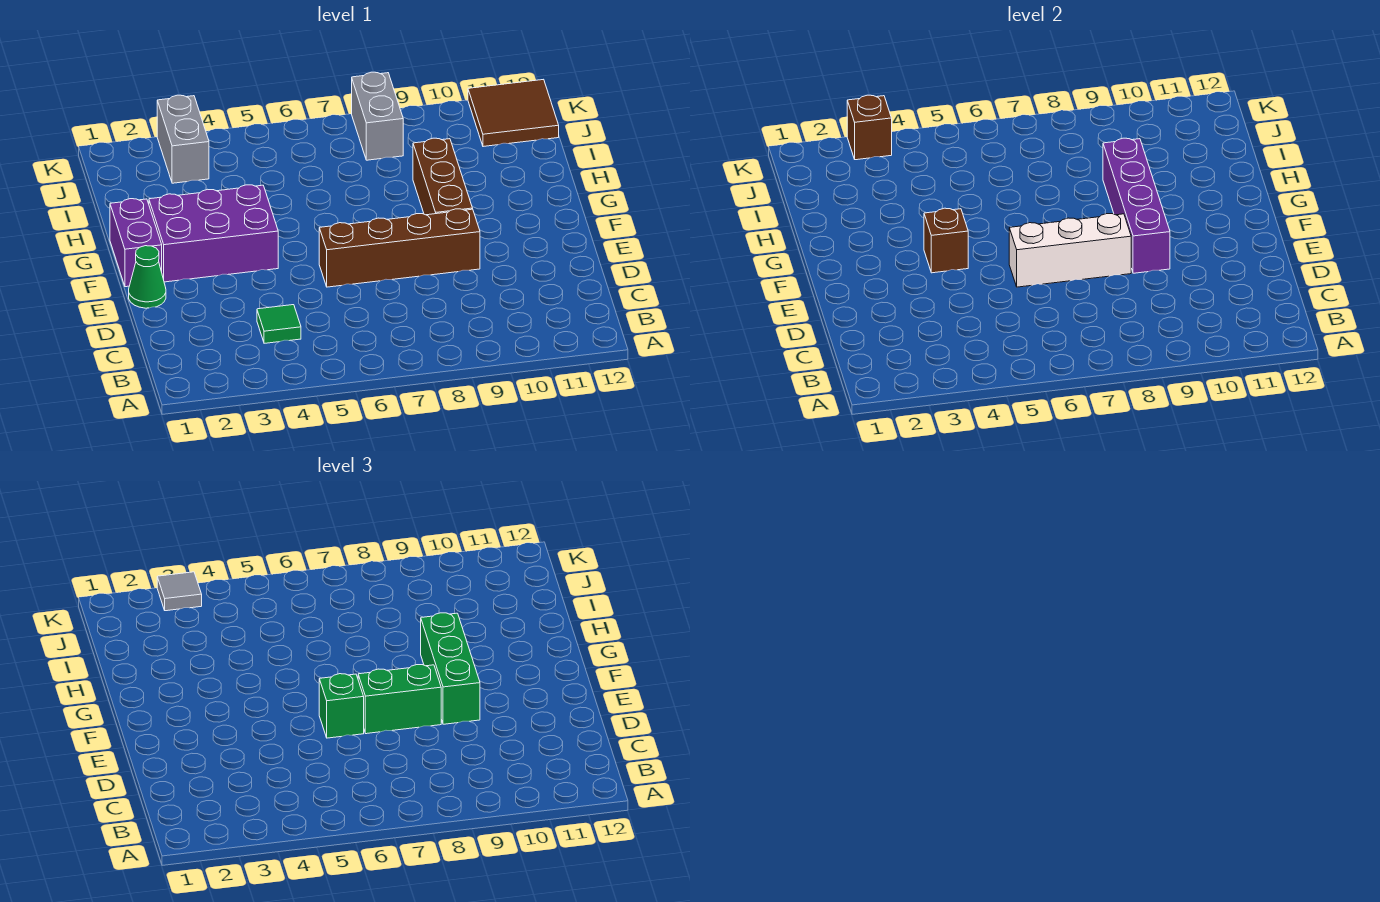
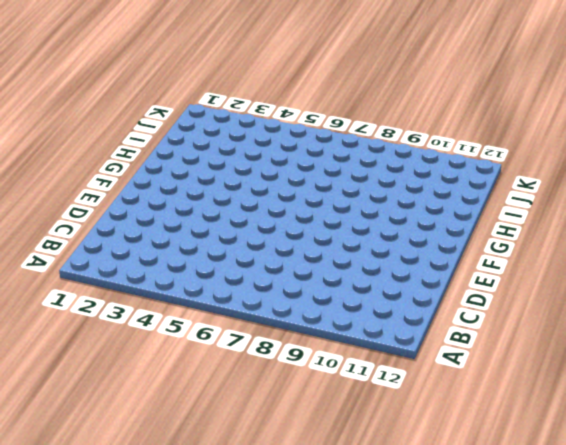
none -> green 1x1 tile [257,305,301,343]
none -> green 1x1 cone [129,246,166,308]
none -> brown 1x4 brick [319,209,480,287]

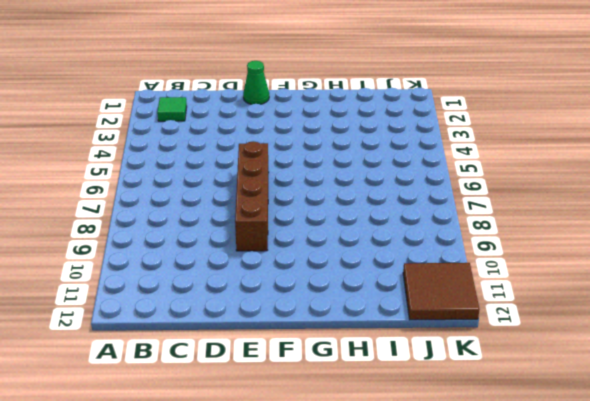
green 1x1 tile [157,97,187,121] -> green 1x1 tile moved to [257,305,301,343]
none -> purple 1x2 brick [110,199,162,287]
none -> purple 2x3 brick [149,185,278,282]
none -> brown 1x3 brick [413,138,473,215]

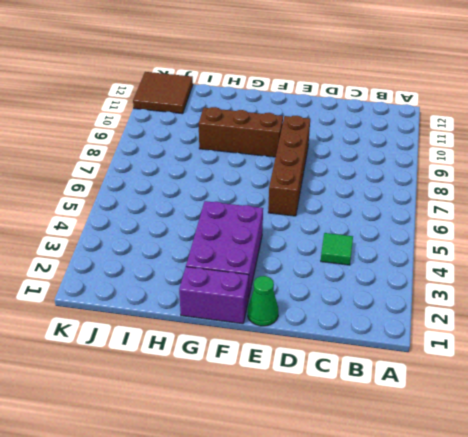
none -> grey 1x2 brick [157,95,209,183]
none -> grey 1x2 brick [352,72,403,160]
none -> white 1x3 brick [1009,214,1131,287]

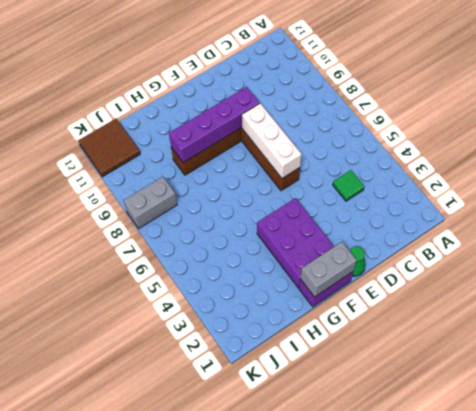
grey 1x2 brick [300,242,357,297] -> grey 1x2 brick moved to [157,95,209,183]
none -> brown 1x1 brick [924,208,968,273]
none -> brown 1x1 brick [847,95,892,160]
none -> green 1x1 brick [319,674,364,738]

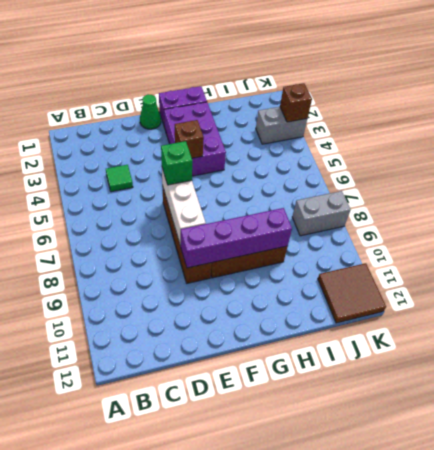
none -> green 1x2 brick [358,665,441,734]
none -> green 1x3 brick [421,613,480,724]
none -> grey 1x1 tile [157,572,202,611]

